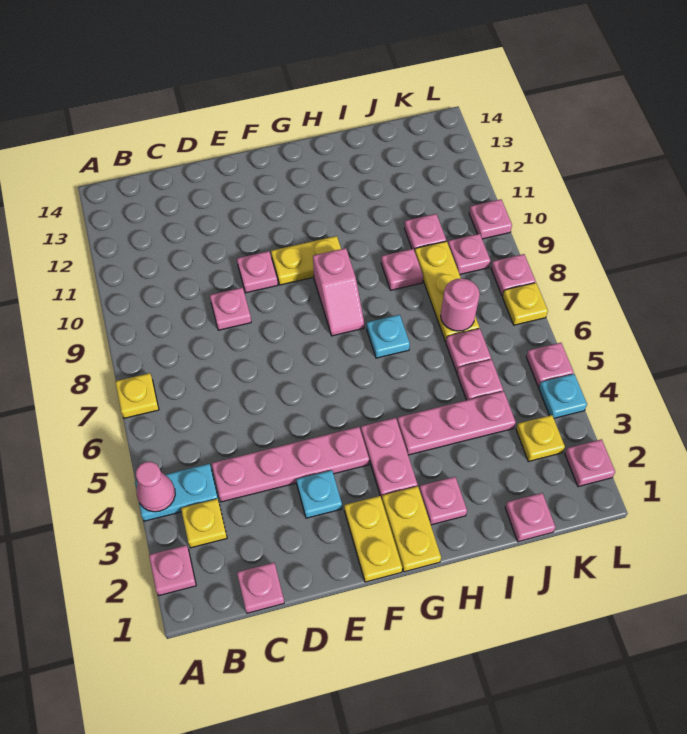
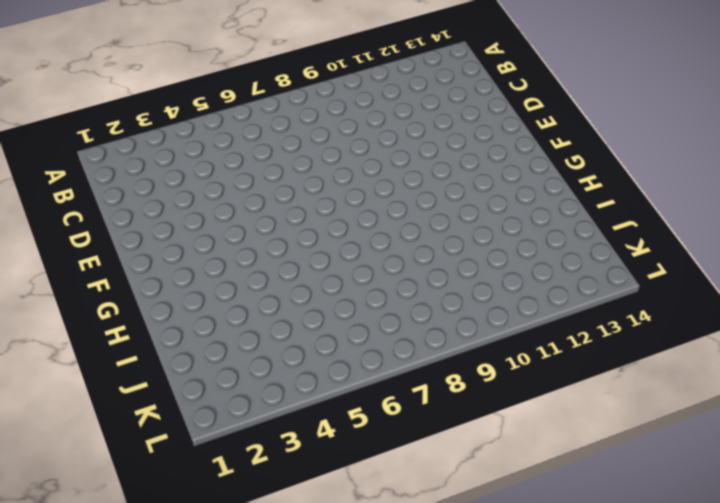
none -> pink 1x1 plate [149,545,196,596]
none -> cyan 1x2 plate [135,464,218,521]
none -> yellow 1x1 plate [115,373,159,418]
none -> yellow 1x1 plate [181,499,227,548]

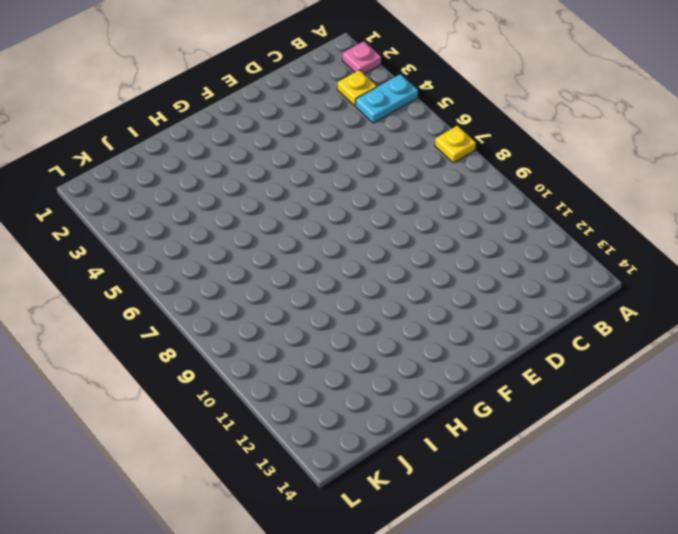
none -> pink 1x1 plate [237,563,284,613]
none -> pink 1x4 plate [212,427,369,502]
none -> pink 1x1 plate [210,288,251,330]
none -> cyan 1x1 plate [296,470,342,518]

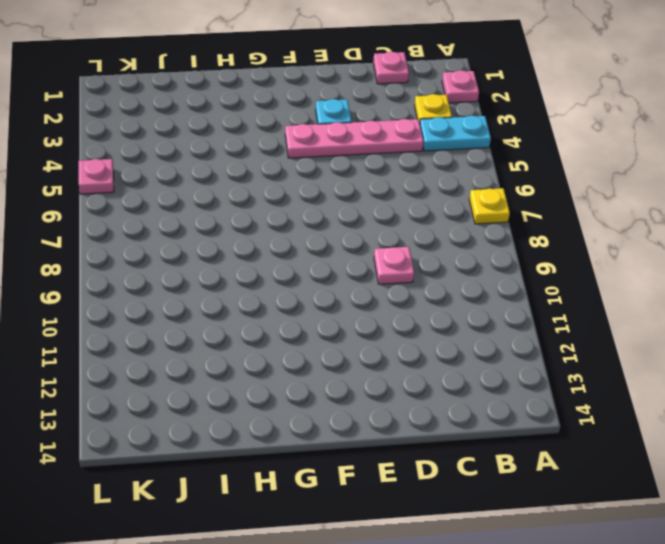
none -> pink 1x1 plate [237,251,278,293]
none -> yellow 1x2 plate [344,496,402,582]
none -> yellow 1x2 plate [271,236,341,285]
none -> yellow 1x2 plate [382,486,441,572]

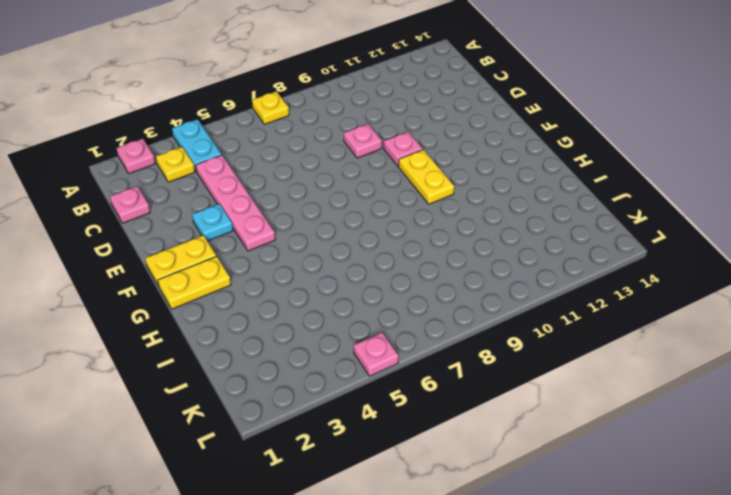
none -> pink 1x2 plate [361,418,418,499]
none -> pink 1x2 slope [313,248,365,336]
none -> pink 1x1 plate [419,477,467,525]
none -> pink 1x3 plate [397,391,516,455]

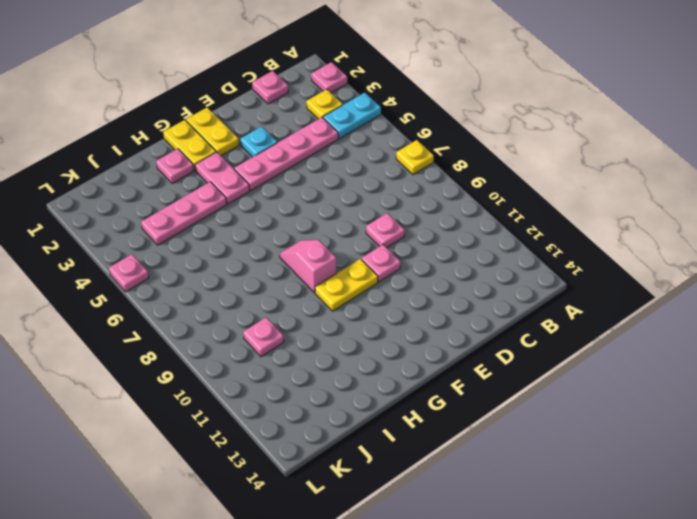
none -> cyan 1x1 plate [367,315,410,358]
none -> pink 1x1 plate [381,249,423,290]
none -> pink 1x1 plate [505,493,555,542]
none -> pink 1x1 plate [457,359,503,400]

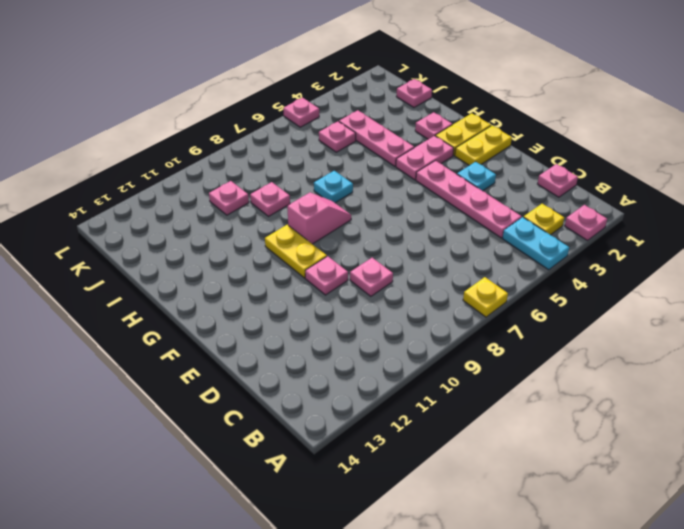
none -> pink 1x1 plate [446,329,491,372]
none -> yellow 1x3 plate [415,241,479,342]
none -> yellow 1x1 plate [516,415,565,461]
none -> pink 1x1 plate [448,234,490,274]

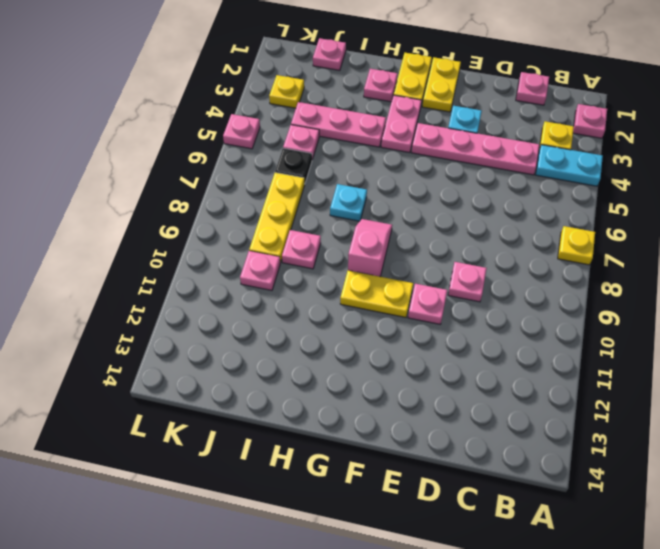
black 1x1 plate [275,148,312,183] -> pink 1x1 plate [446,329,491,372]
none -> pink 1x1 plate [448,234,490,274]
none -> pink 1x1 plate [565,439,615,487]
none -> cyan 1x1 plate [539,374,587,418]
none -> yellow 1x1 plate [503,283,548,325]

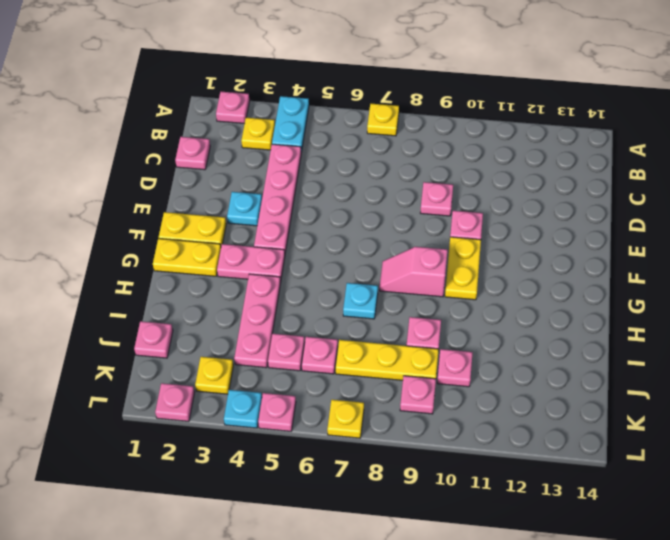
none -> pink 1x1 plate [419,477,467,525]
none -> pink 1x1 plate [491,254,536,296]
none -> pink 1x1 plate [469,199,512,239]
none -> pink 1x1 cone [136,462,175,512]

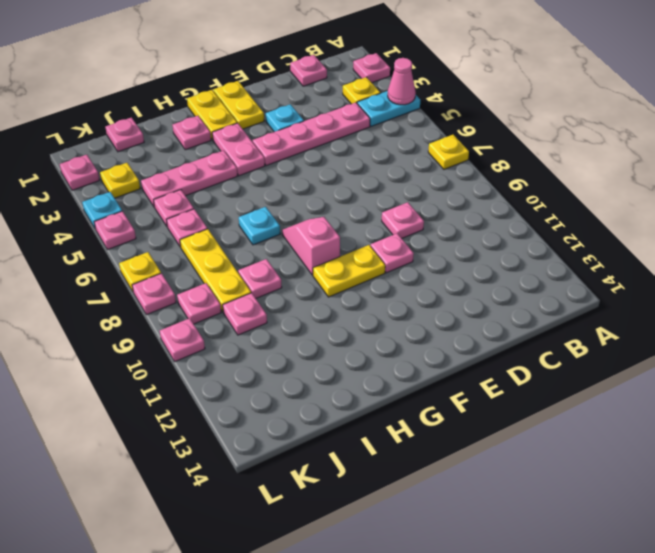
none -> pink 1x1 round brick [441,278,480,331]

